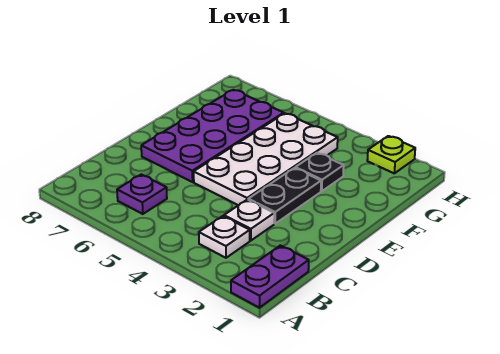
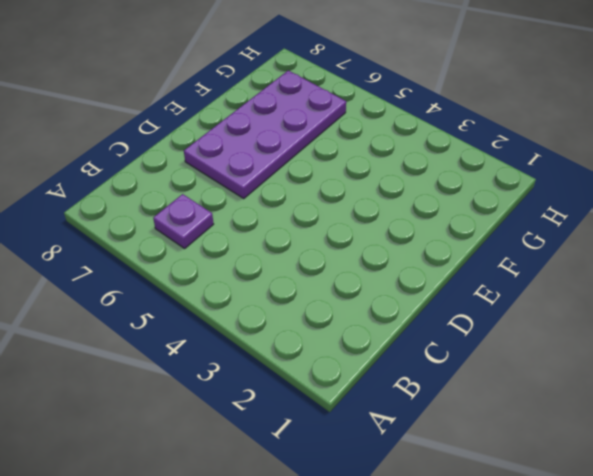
none -> purple 1x2 plate [231,245,309,308]
none -> white 1x1 plate [199,216,250,258]

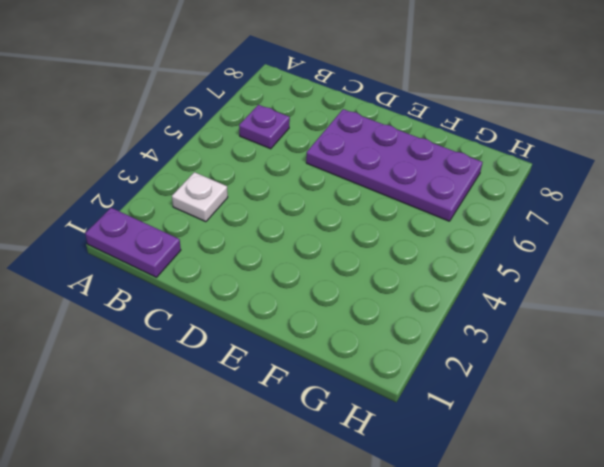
none -> white 1x1 plate [224,200,274,240]
none -> black 1x2 plate [248,168,321,223]

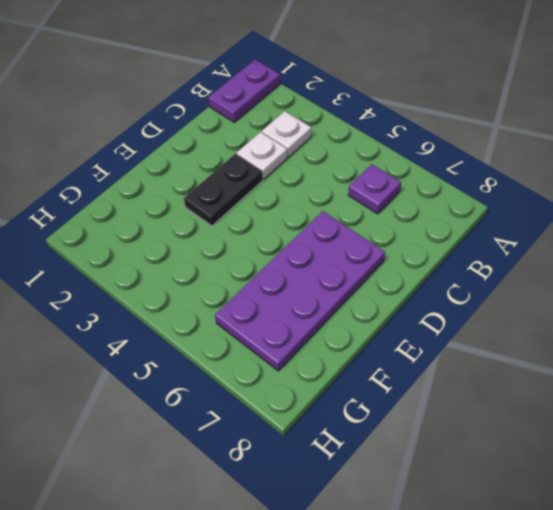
none -> white 2x4 plate [194,113,338,205]
none -> black 1x1 plate [295,153,344,191]

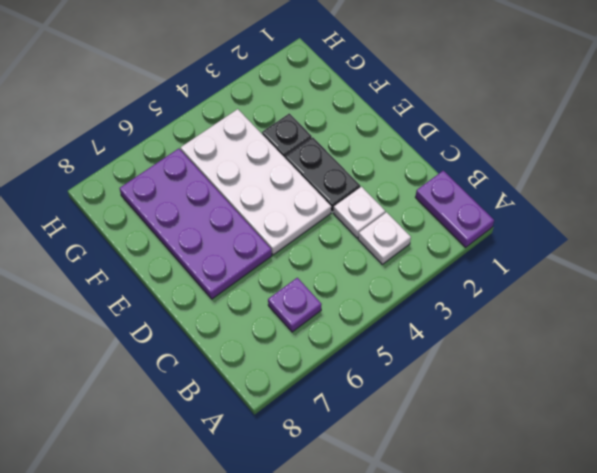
none -> lime 1x1 plate [367,136,415,173]

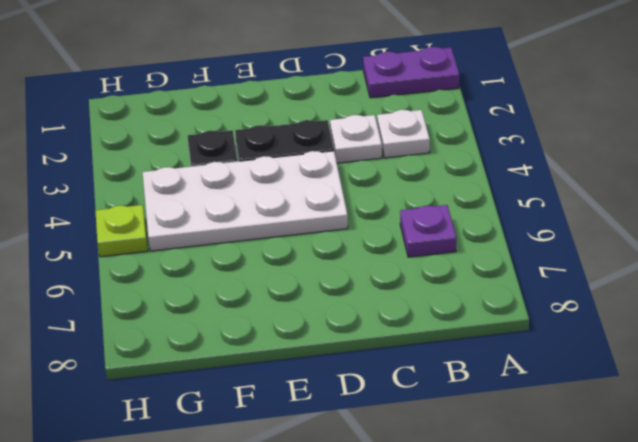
lime 1x1 plate [95,205,148,257] -> lime 1x1 plate moved to [367,136,415,173]
none -> purple 2x4 plate [141,90,284,182]

